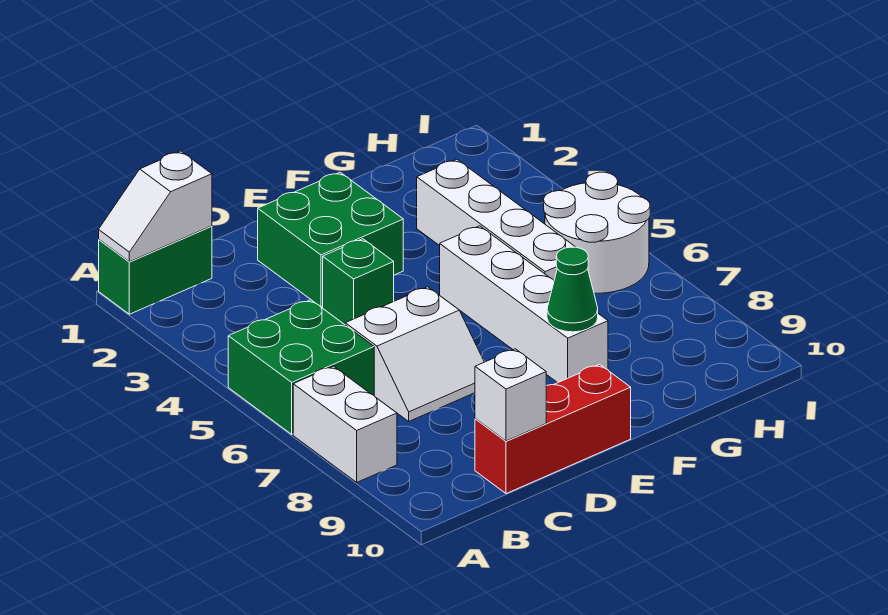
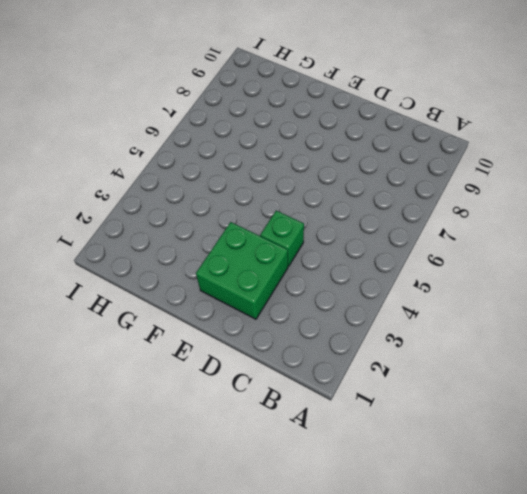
none -> green 1x2 brick [99,226,212,314]
none -> green 2x2 brick [228,300,374,434]
none -> white 1x2 brick [293,366,397,482]

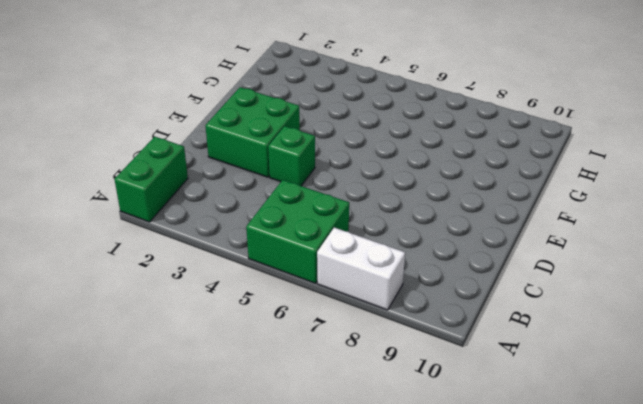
none -> white 2x2 slope [345,287,484,421]
none -> red 1x3 brick [475,364,631,494]
none -> white 1x4 brick [440,226,608,383]

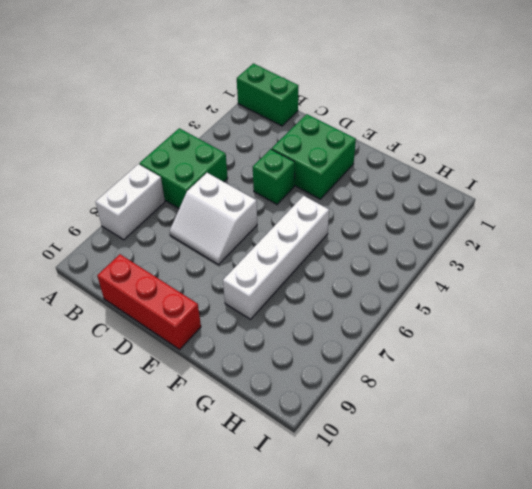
none -> white 1x4 brick [417,159,575,280]
none -> white 2x2 round brick [544,172,650,293]
none -> white 1x2 slope [99,151,212,262]

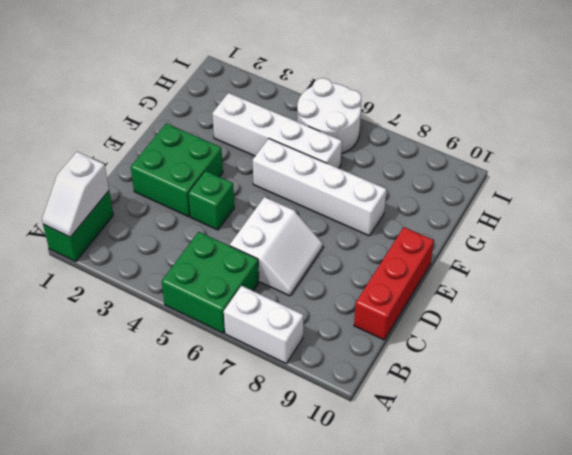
none -> white 1x1 brick [475,349,546,441]
none -> green 1x1 cone [547,247,598,332]

